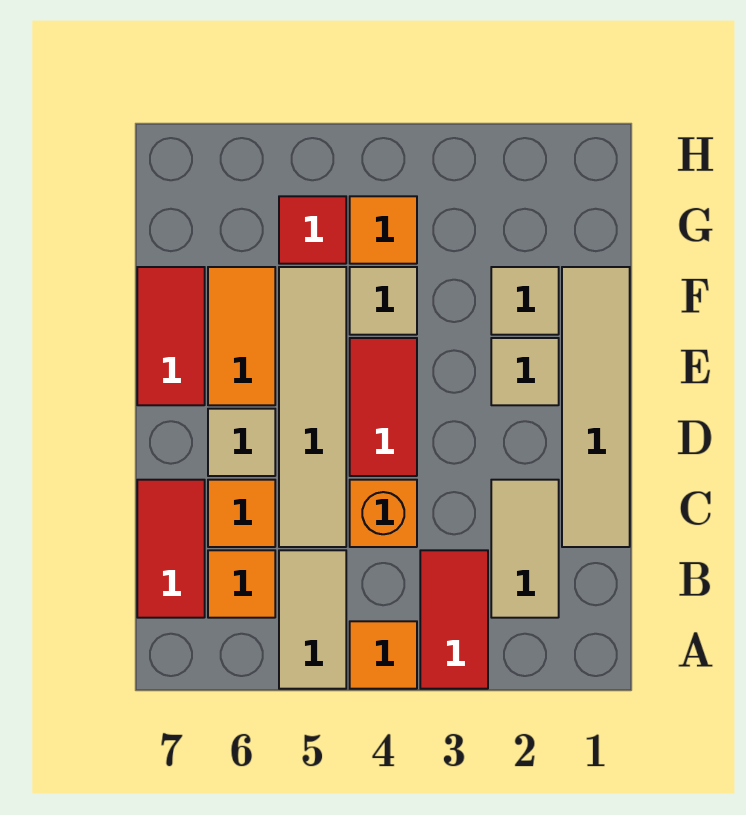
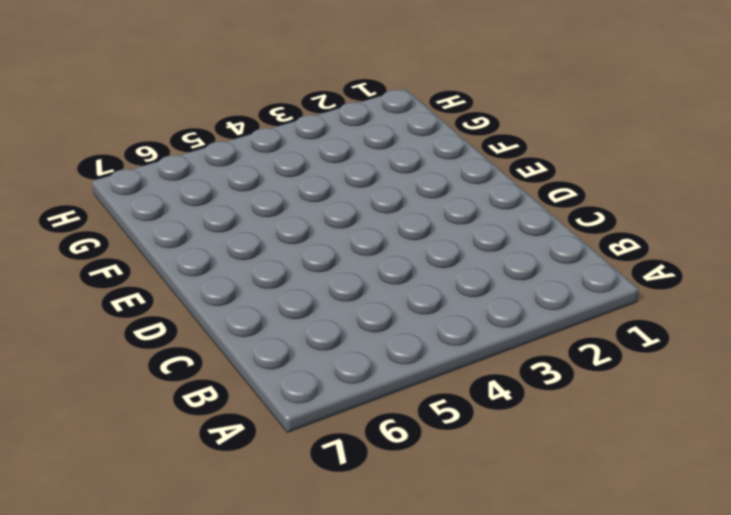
none -> red 1x2 tile [420,550,488,689]
none -> orange 1x1 tile [350,621,417,689]
none -> tan 1x2 tile [279,550,346,689]

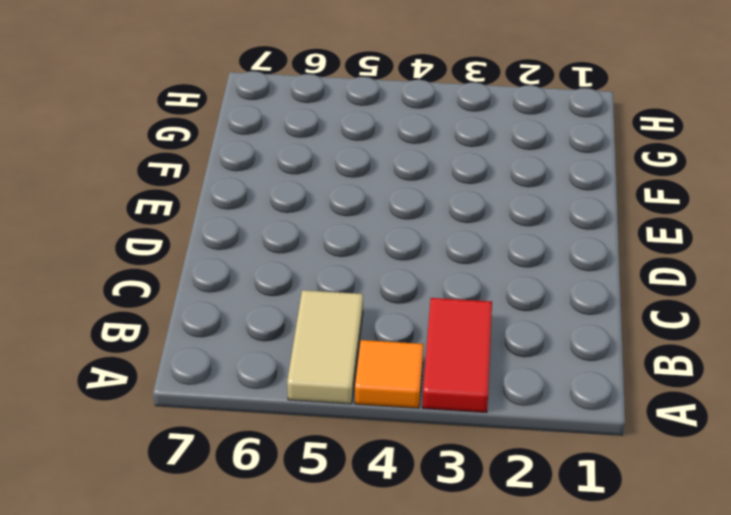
none -> tan 1x2 tile [491,480,559,618]
none -> orange 1x1 tile [208,550,275,618]
none -> red 1x2 tile [137,480,205,618]

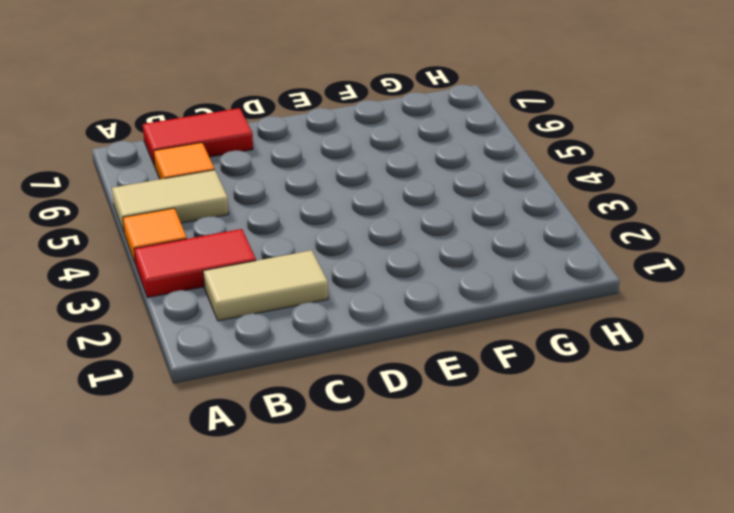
none -> tan 1x4 tile [562,267,630,547]
none -> orange 1x1 brick [350,480,417,547]
none -> tan 1x4 tile [279,267,346,547]

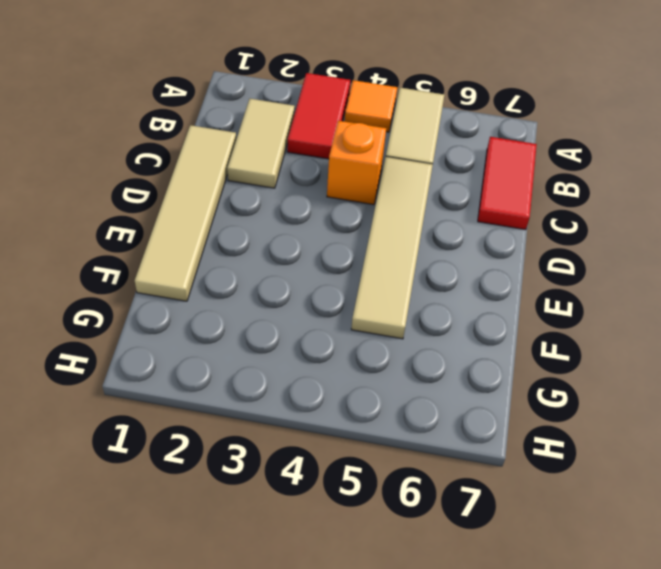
none -> orange 1x1 tile [208,550,275,618]
none -> orange 1x1 tile [208,480,275,547]
none -> red 1x2 tile [350,338,417,476]

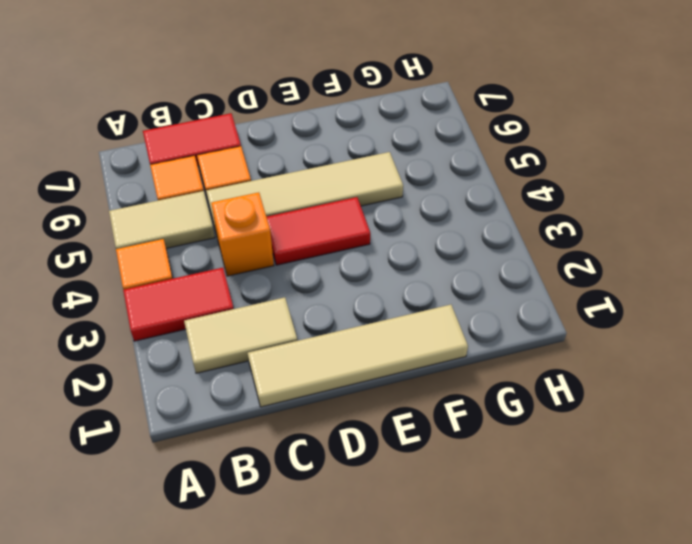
none -> tan 1x1 tile [208,409,275,476]
none -> tan 1x1 tile [491,338,559,405]
none -> orange 1x2 tile [208,267,275,405]

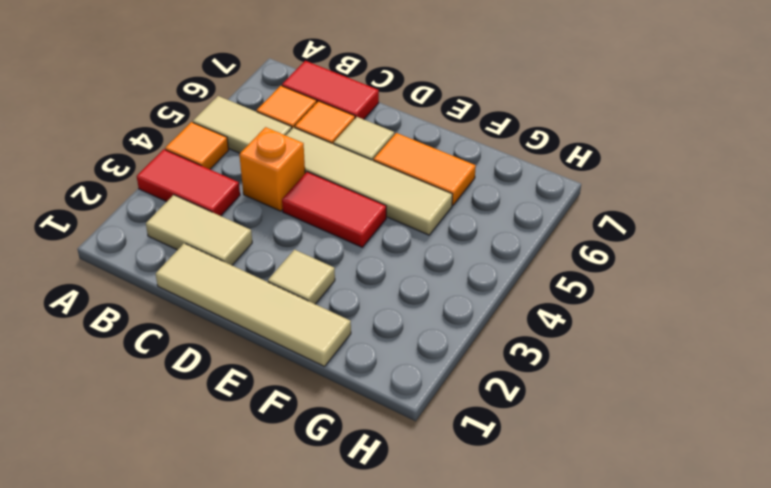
none -> red 1x2 tile [137,267,205,405]
none -> tan 1x1 tile [491,267,559,335]
none -> tan 1x1 tile [350,267,417,335]

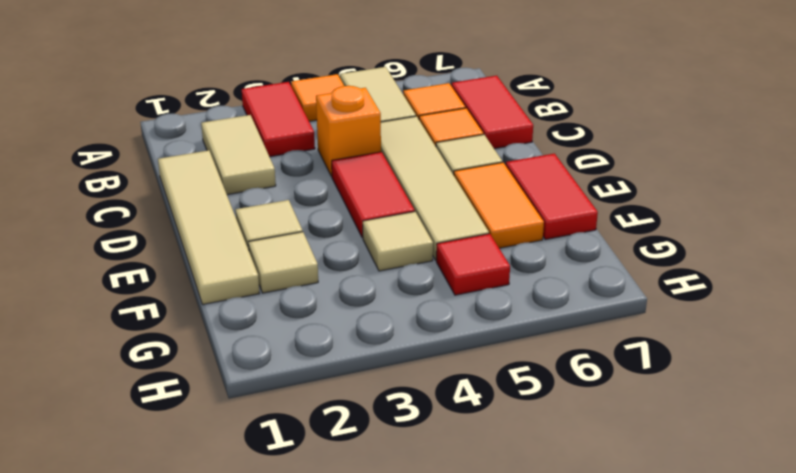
none -> orange 1x1 tile [350,196,417,264]

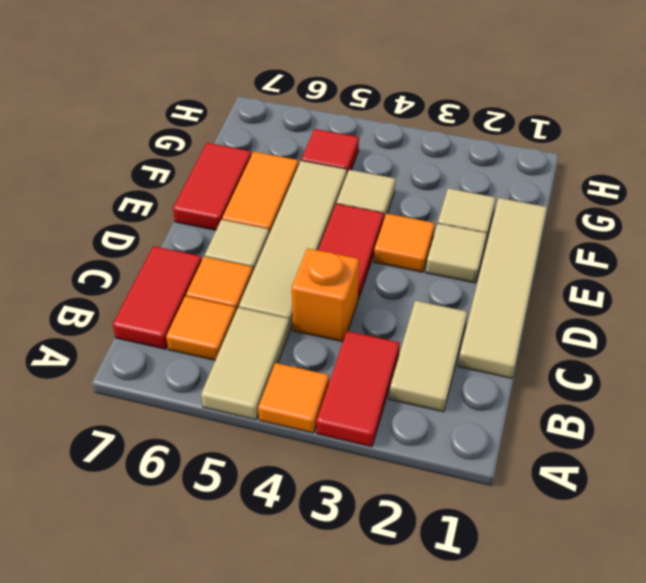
orange 1x1 tile [374,214,435,272] -> orange 1x1 tile moved to [350,196,417,264]

